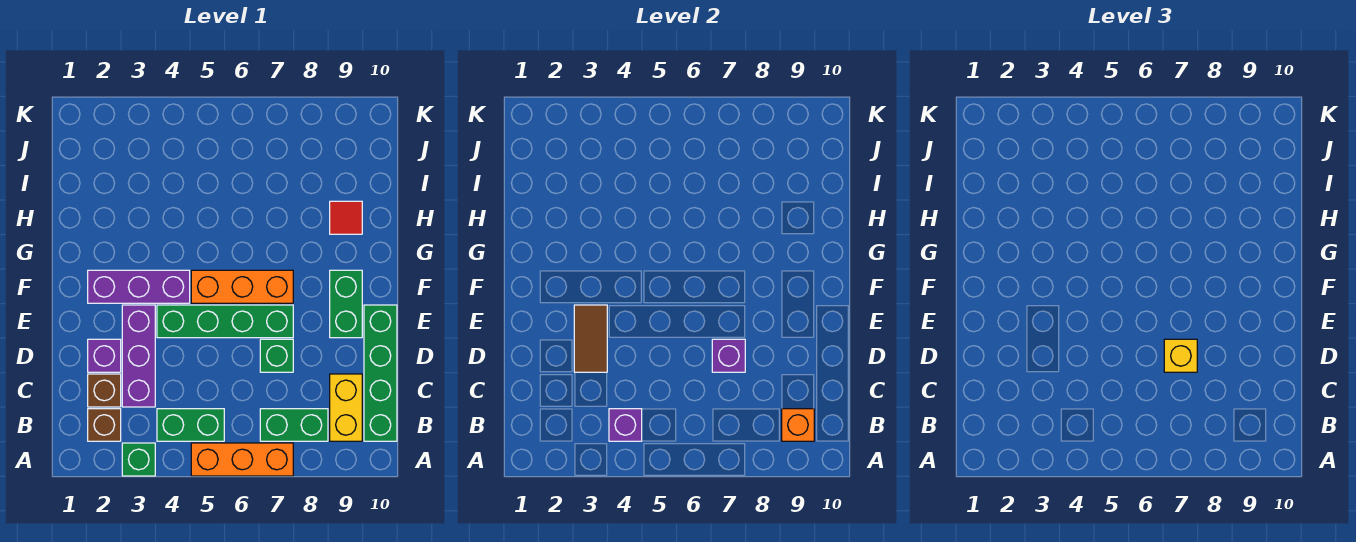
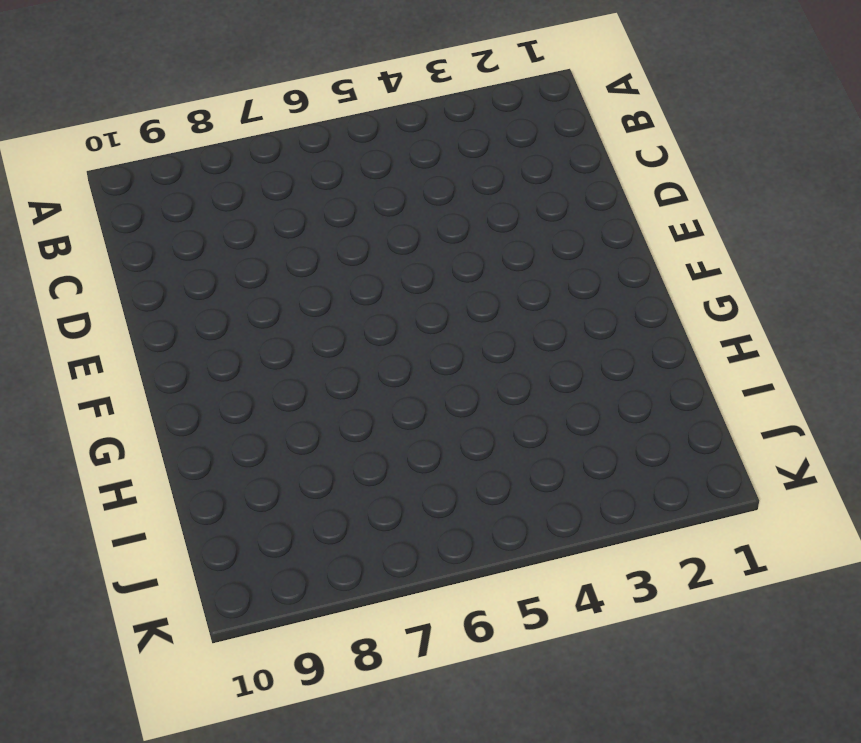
none -> green 1x1 brick [122,443,155,476]
none -> orange 1x3 brick [191,443,293,476]
none -> brown 1x1 brick [88,409,121,441]

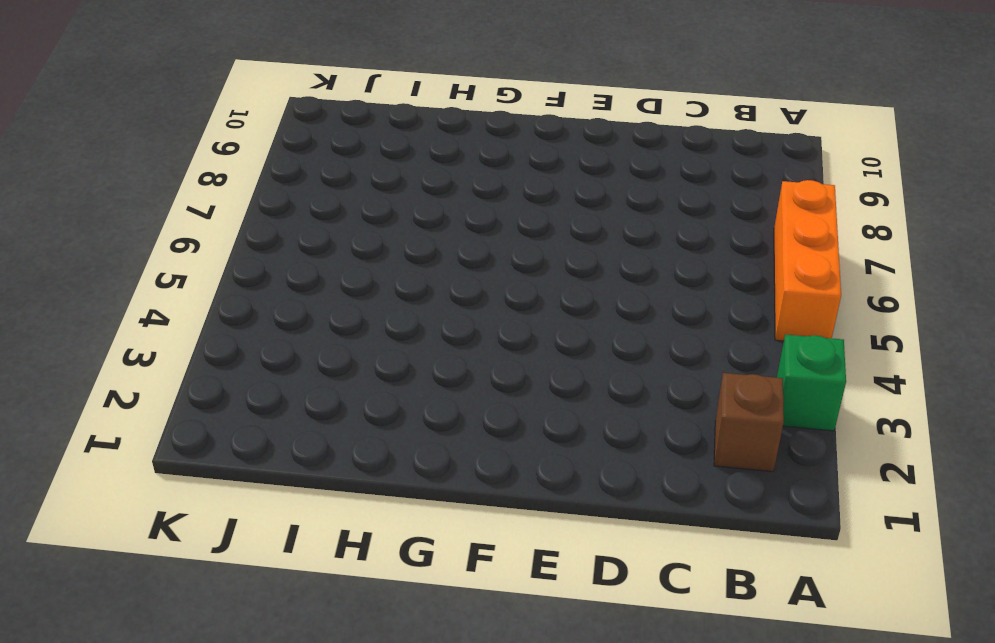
none -> green 1x2 brick [157,409,224,441]
none -> green 1x2 brick [260,409,328,441]
none -> yellow 1x2 brick [330,374,362,441]

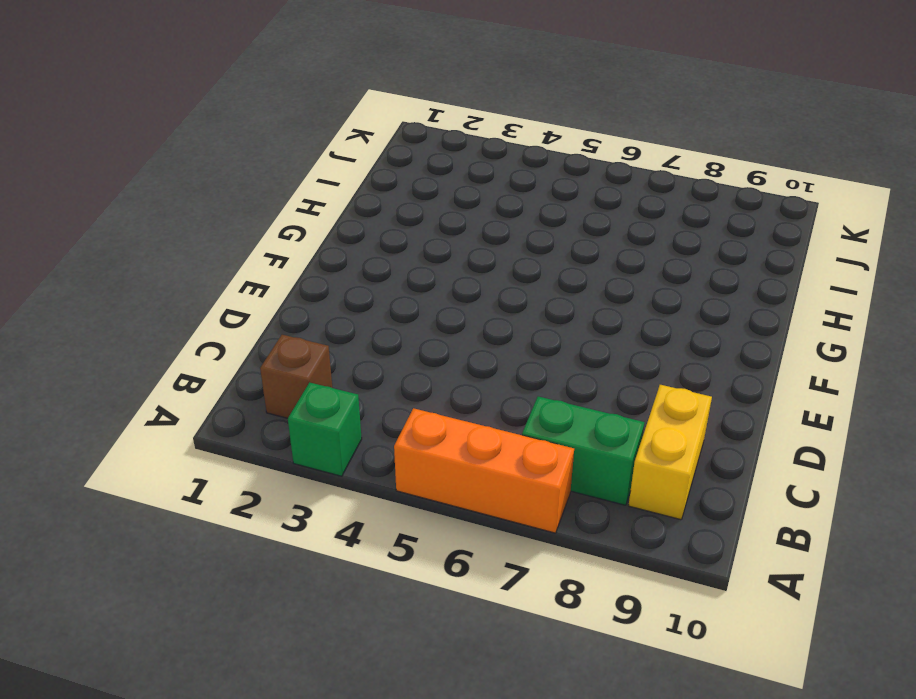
none -> green 1x2 brick [157,409,224,441]
none -> green 1x4 brick [364,305,397,441]
none -> brown 1x1 brick [88,374,121,407]

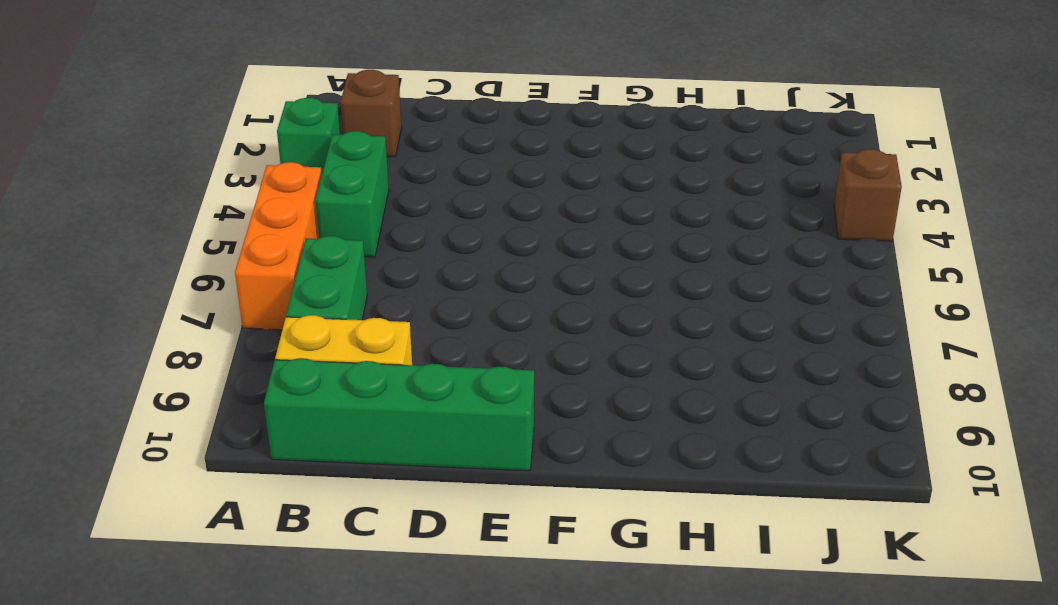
brown 1x1 brick [834,149,902,241] -> brown 1x1 brick moved to [88,374,121,407]
none -> purple 1x3 brick [122,305,155,407]
none -> purple 1x1 brick [88,339,121,372]
none -> green 1x1 brick [260,339,293,372]

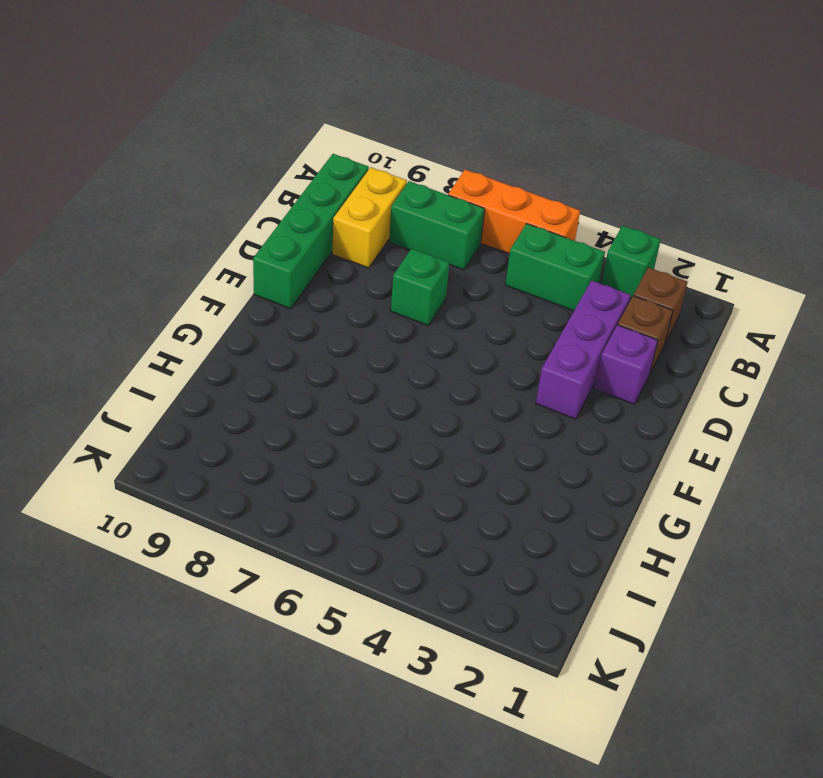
none -> green 1x4 brick [157,305,293,338]
none -> green 1x2 brick [330,270,362,338]
none -> purple 1x3 brick [88,270,190,303]

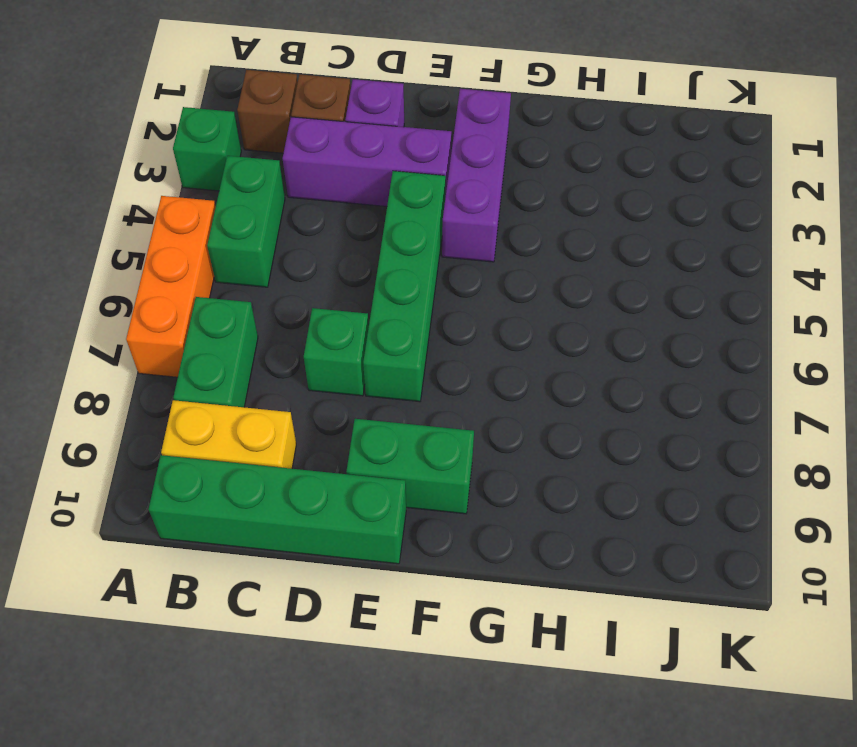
none -> orange 1x3 brick [191,270,293,303]
none -> red 1x1 tile [330,201,362,234]
none -> purple 1x1 brick [609,409,642,441]

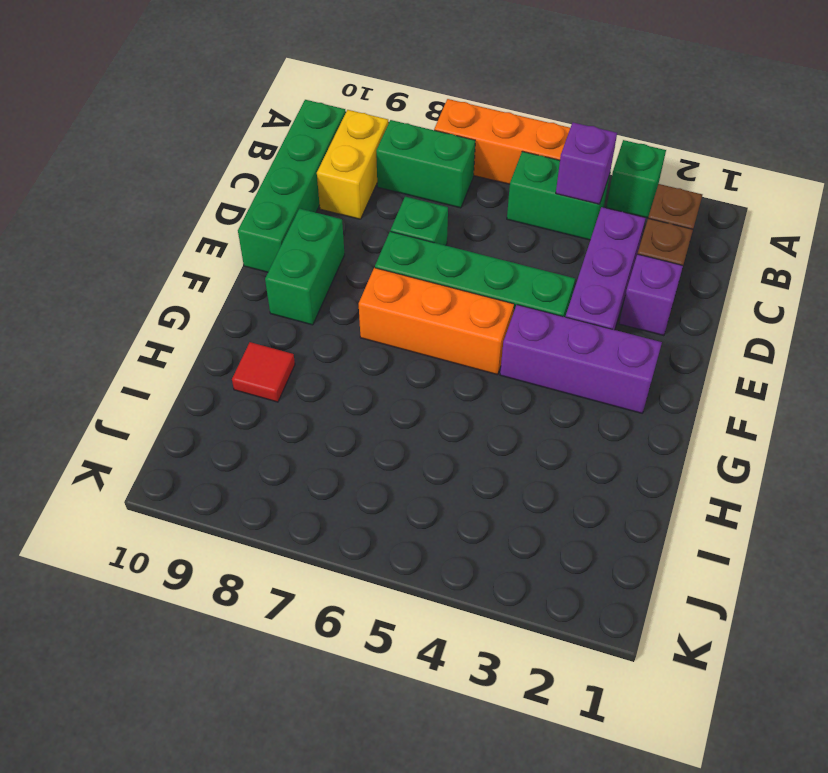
none -> orange 1x1 brick [782,409,814,441]
none -> brown 1x2 tile [574,305,607,372]
none -> purple 1x1 brick [712,339,745,372]

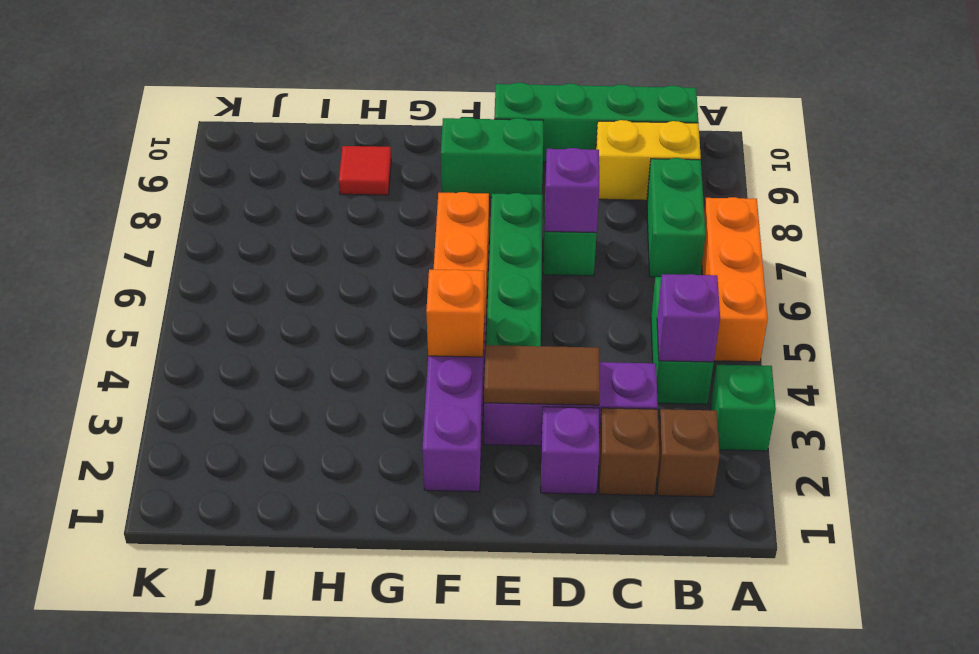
orange 1x1 brick [426,270,484,357] -> orange 1x1 brick moved to [782,409,814,441]
none -> yellow 1x1 brick [1164,339,1197,372]

